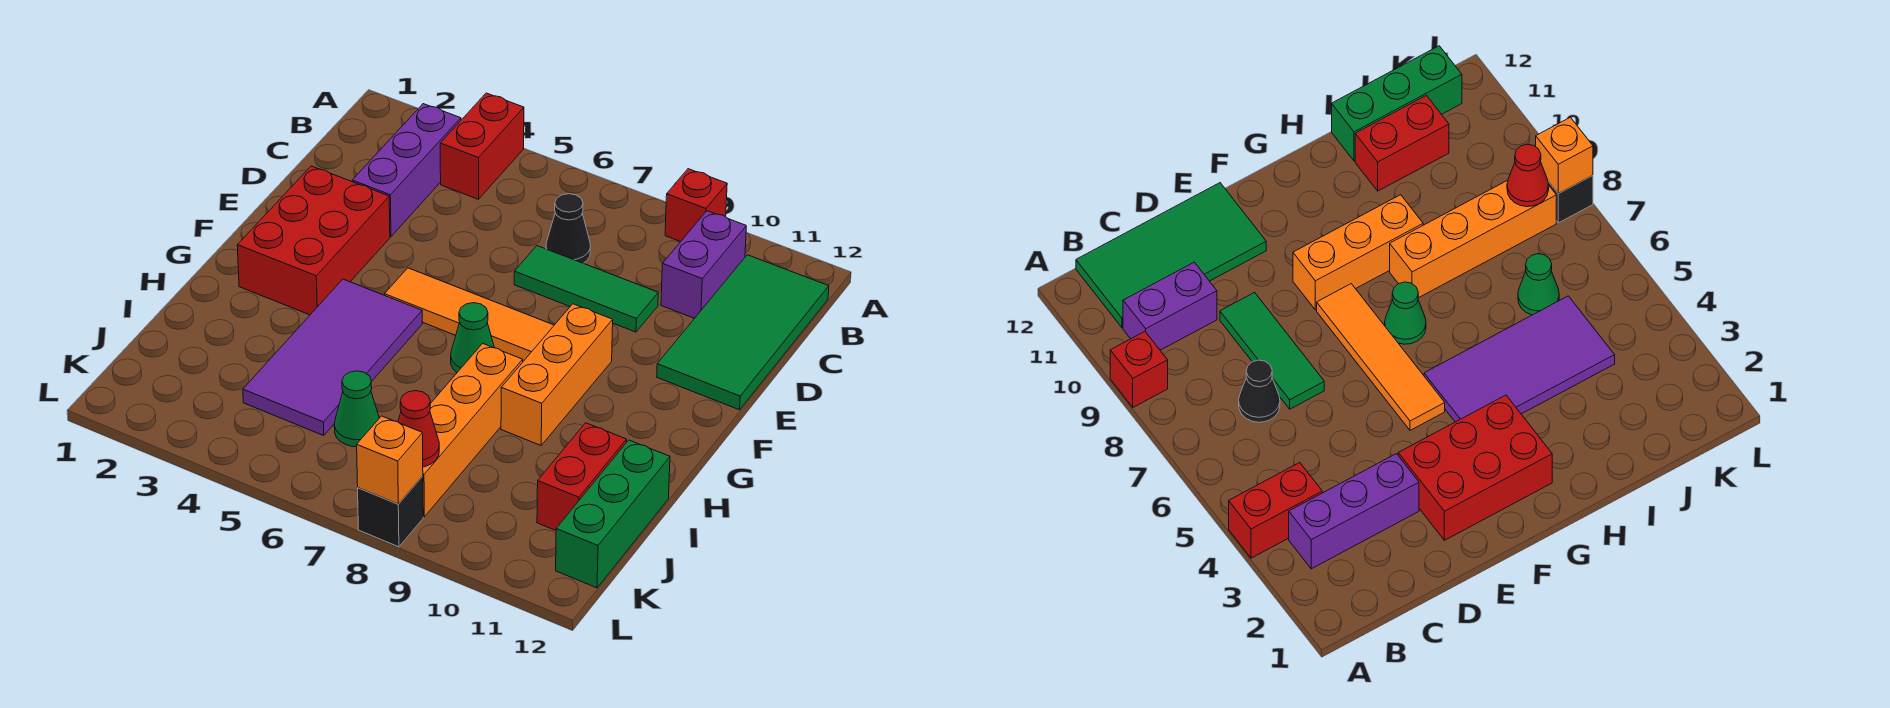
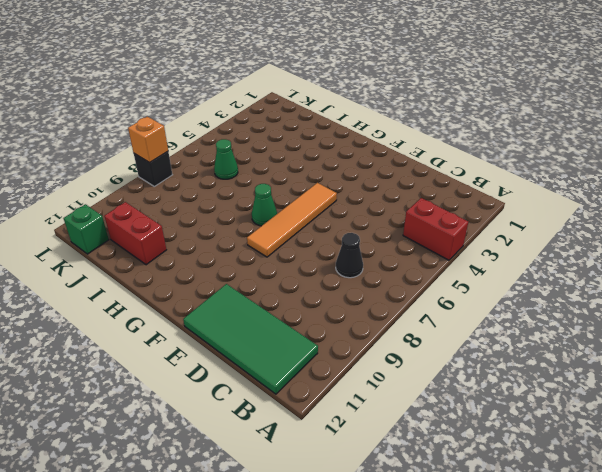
green 1x1 brick [64,204,109,254] -> green 1x3 brick [556,440,670,588]
none -> red 1x1 brick [665,169,727,242]
none -> purple 1x3 brick [352,104,461,237]
none -> purple 1x2 brick [661,211,746,318]

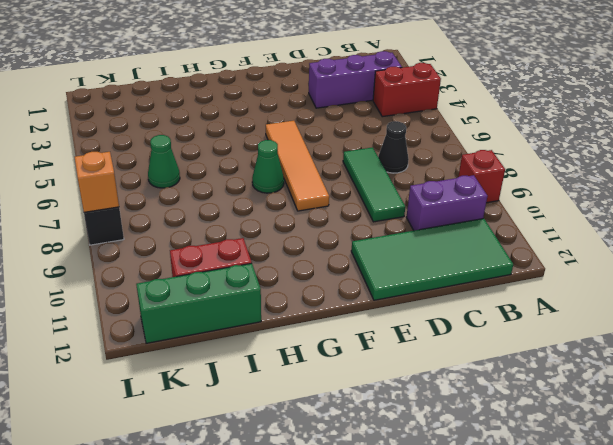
none -> red 2x3 brick [237,166,390,315]
none -> orange 1x3 brick [501,304,613,445]
none -> purple 2x4 tile [243,279,422,436]

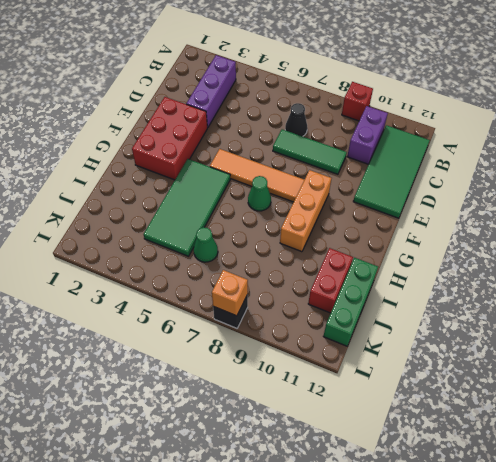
green 2x4 tile [144,159,230,256] -> purple 2x4 tile [243,279,422,436]
none -> red 1x2 brick [440,93,524,199]
none -> orange 1x4 brick [423,344,523,517]
none -> red 1x1 cone [398,391,439,467]

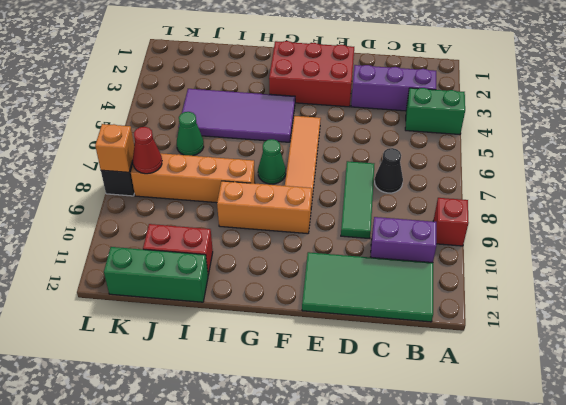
green 1x2 brick [405,88,465,135] -> red 1x2 brick [440,93,524,199]

